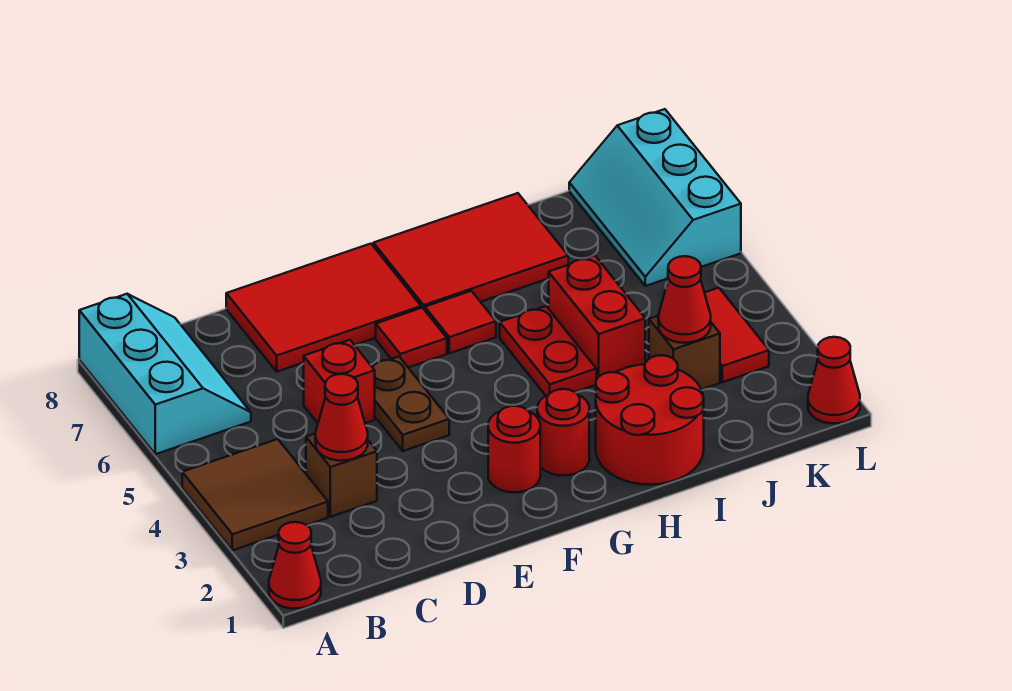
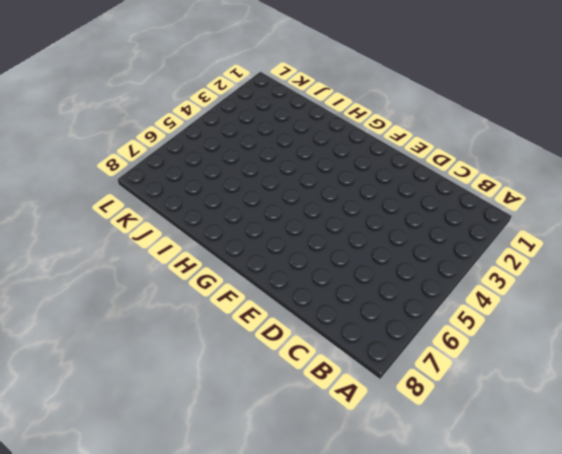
none -> red 1x1 cone [269,522,321,609]
none -> brown 2x2 tile [182,439,328,550]
none -> cyan 2x3 slope [79,294,251,454]

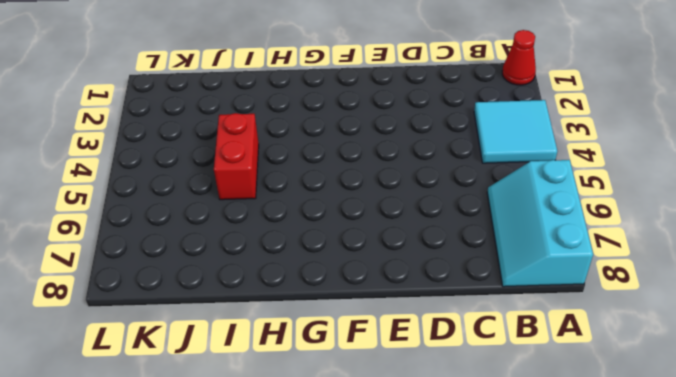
cyan 2x2 tile [474,100,557,163] -> brown 2x2 tile [182,439,328,550]
none -> brown 1x1 brick [306,434,377,517]
none -> red 1x1 brick [304,340,375,423]
none -> red 2x3 tile [226,244,421,372]

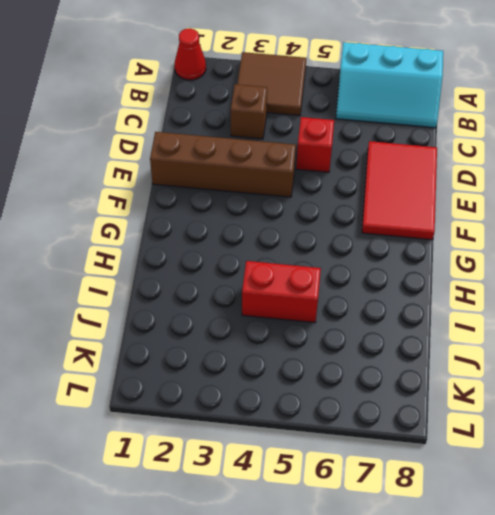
brown 1x4 brick [150,132,296,197] -> brown 1x2 plate [372,357,449,451]
none -> red 1x1 round brick [488,406,540,492]
none -> red 1x1 tile [376,308,447,368]
none -> red 1x1 round brick [537,389,589,476]

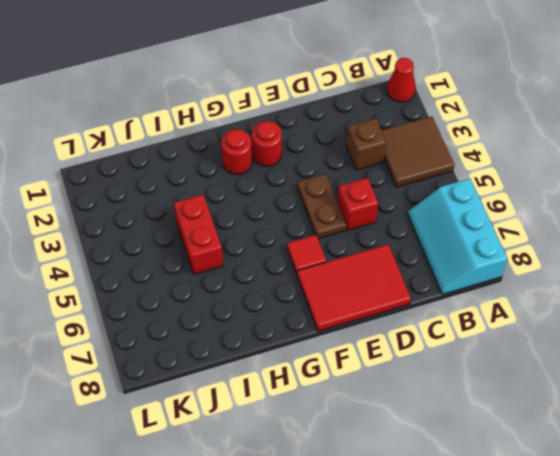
none -> red 1x1 tile [425,291,496,353]
none -> red 2x3 tile [373,193,568,310]
none -> red 2x2 round brick [596,355,704,485]

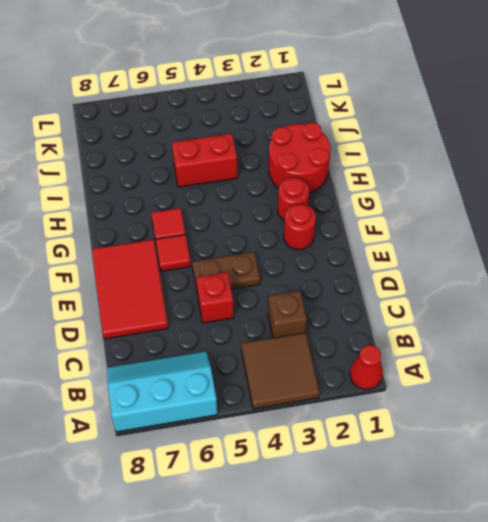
none -> red 2x3 tile [373,193,568,310]
none -> red 1x2 plate [500,306,596,396]
none -> brown 1x1 brick [649,316,720,390]

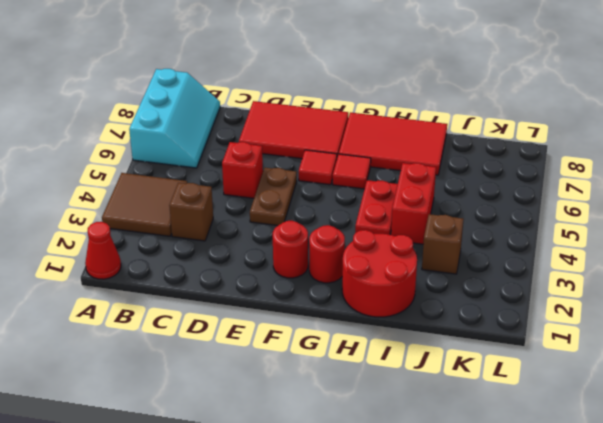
none -> red 1x2 tile [704,288,769,382]
none -> cyan 2x3 slope [569,109,741,286]
none -> red 1x1 cone [808,337,860,423]

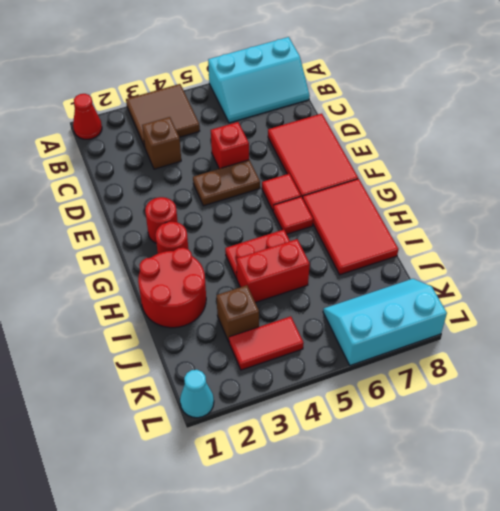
cyan 1x1 cone [180,370,214,418] -> red 1x1 cone [808,337,860,423]
none -> red 1x1 cone [315,374,368,461]
none -> red 1x1 cone [658,256,711,343]

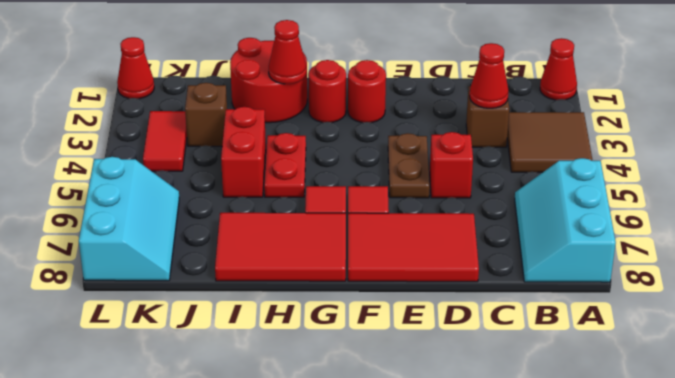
red 1x1 cone [269,20,307,84] -> red 1x1 cone moved to [658,256,711,343]

